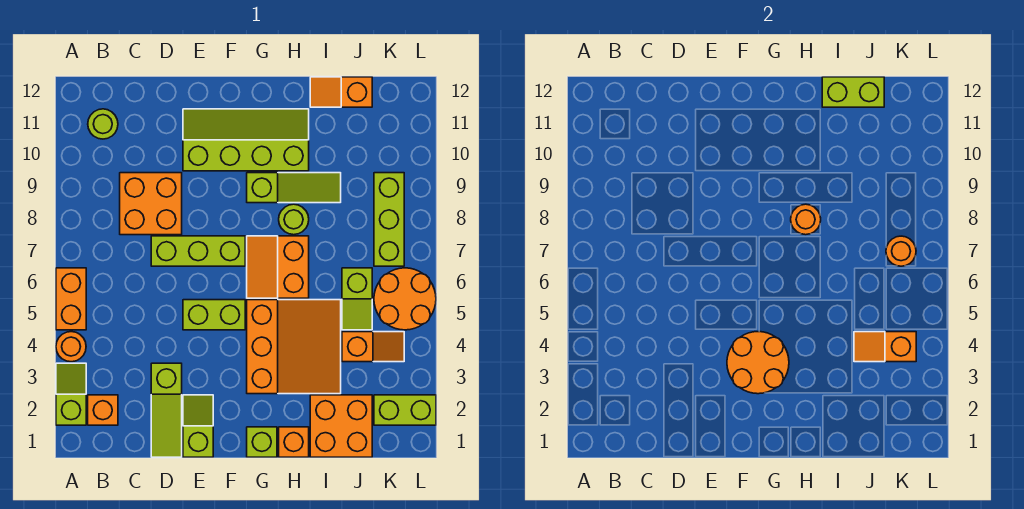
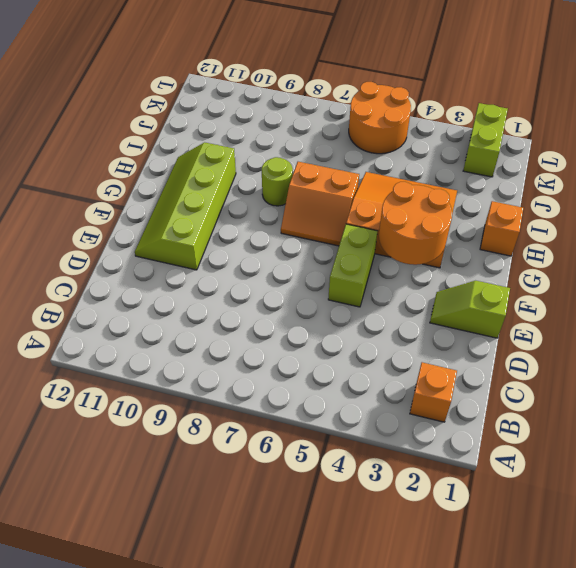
none -> lime 1x2 slope [56,363,86,425]
none -> orange 1x1 round brick [56,332,86,362]
none -> orange 1x2 brick [56,268,86,330]

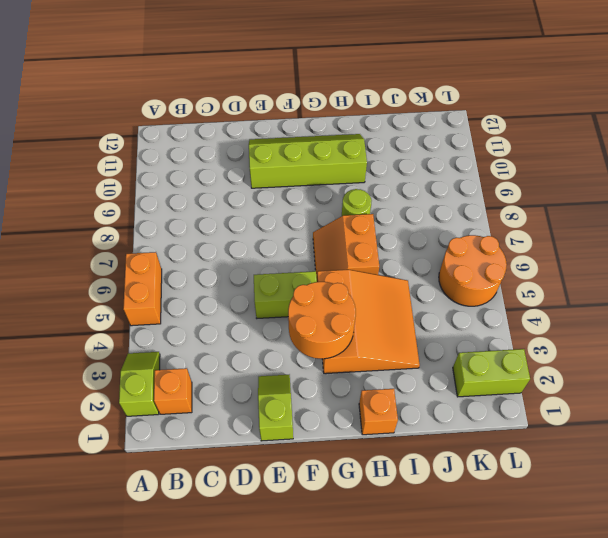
none -> orange 1x1 round brick [56,332,86,362]
none -> lime 1x1 round brick [88,109,118,139]
none -> orange 2x2 brick [120,173,182,235]

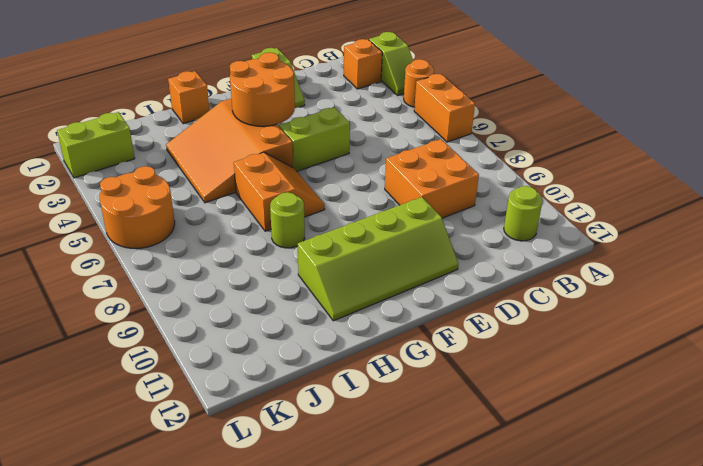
none -> lime 1x3 slope [151,363,182,457]
none -> lime 1x3 brick [151,236,245,266]
none -> lime 1x1 brick [247,427,277,457]

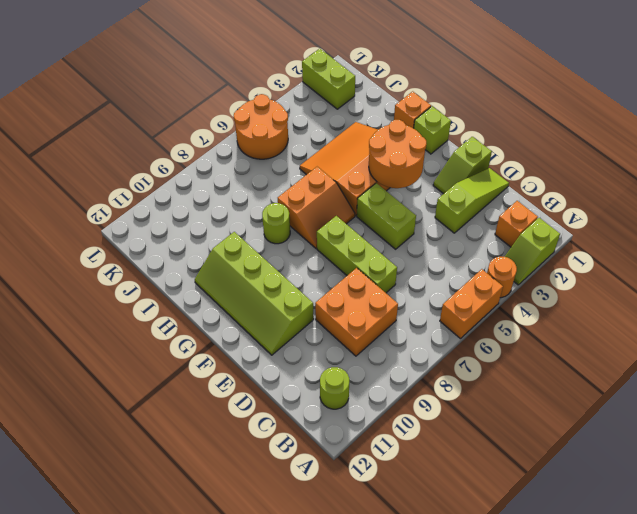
none -> lime 1x3 slope [247,173,341,203]
none -> orange 2x2 brick [310,395,372,457]
none -> orange 1x2 slope [310,77,372,107]

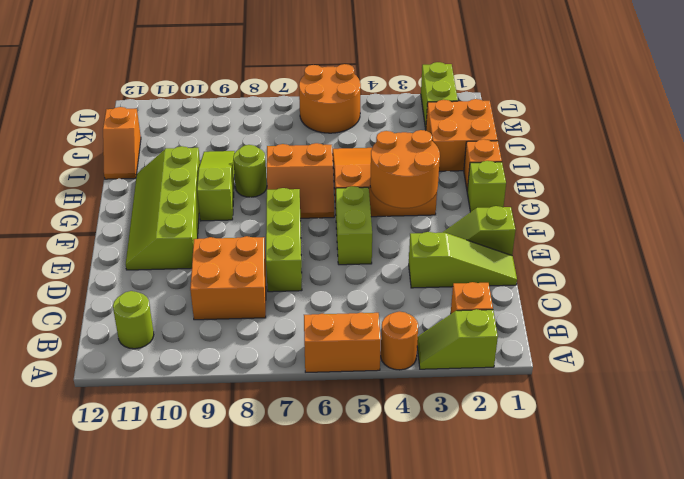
none -> orange 1x2 slope [342,332,404,362]
none -> lime 1x2 slope [342,268,372,330]
none -> lime 1x3 brick [374,173,404,266]

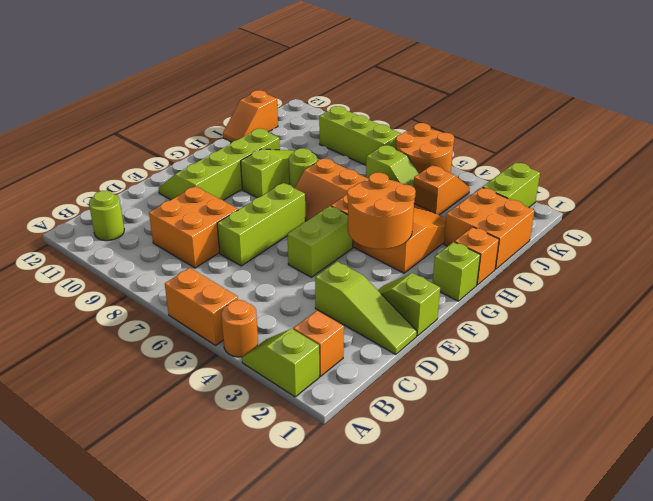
none -> orange 1x1 round brick [791,204,821,235]
none -> lime 1x2 brick [822,77,884,107]
none -> orange 1x2 slope [854,332,916,362]

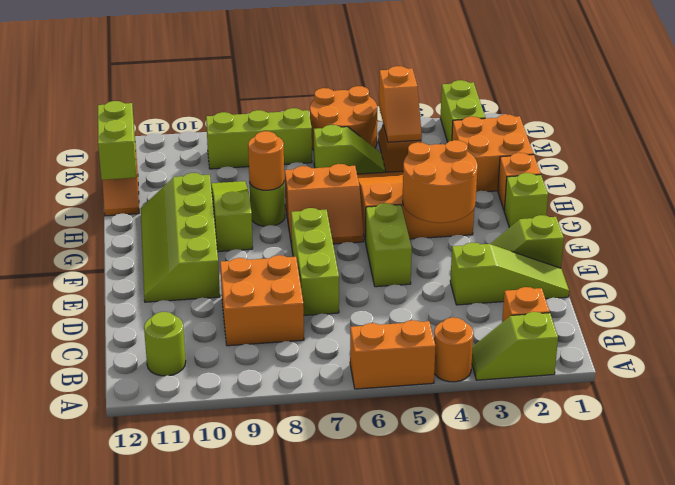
none -> orange 1x1 round brick [886,236,916,266]

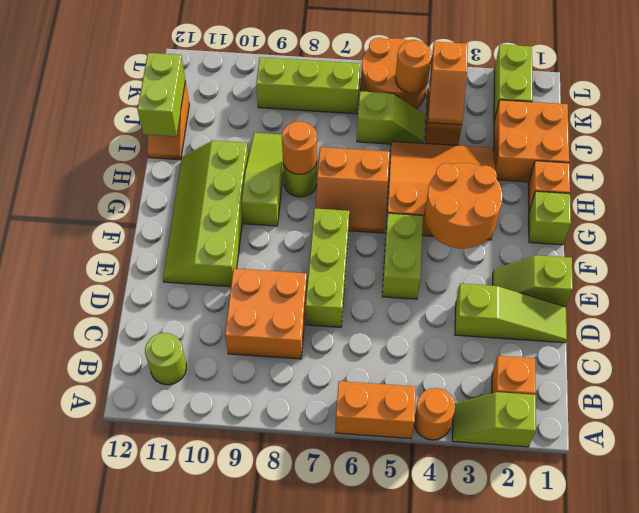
orange 1x1 round brick [395,41,432,93] -> orange 1x1 round brick moved to [886,236,916,266]

